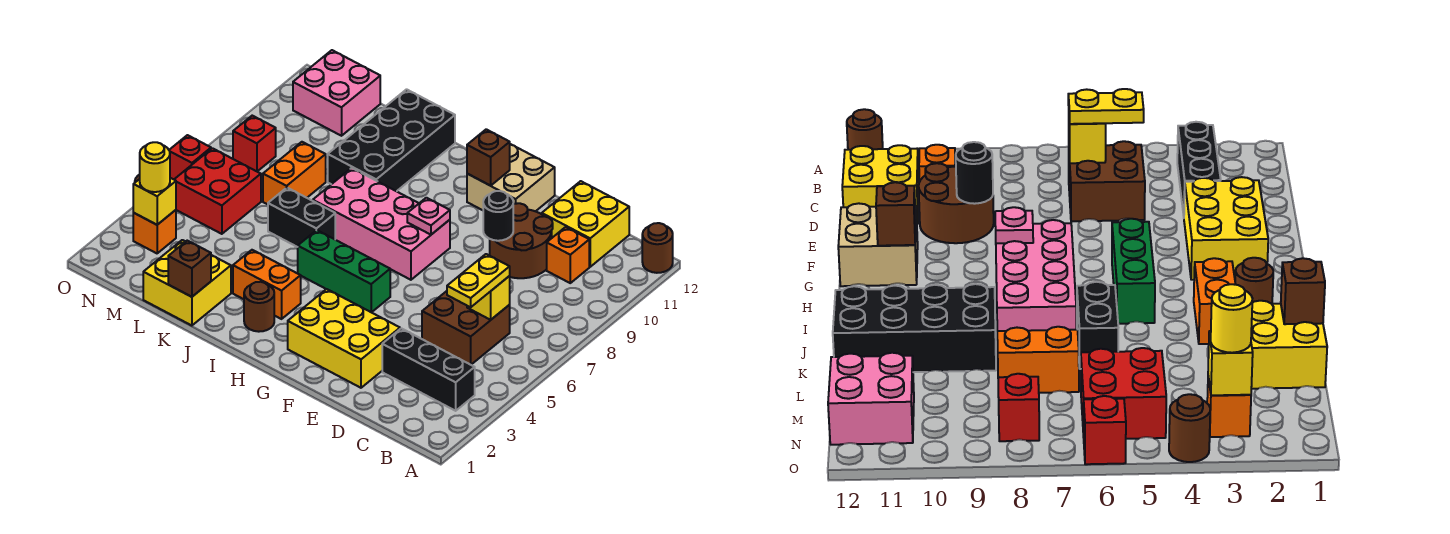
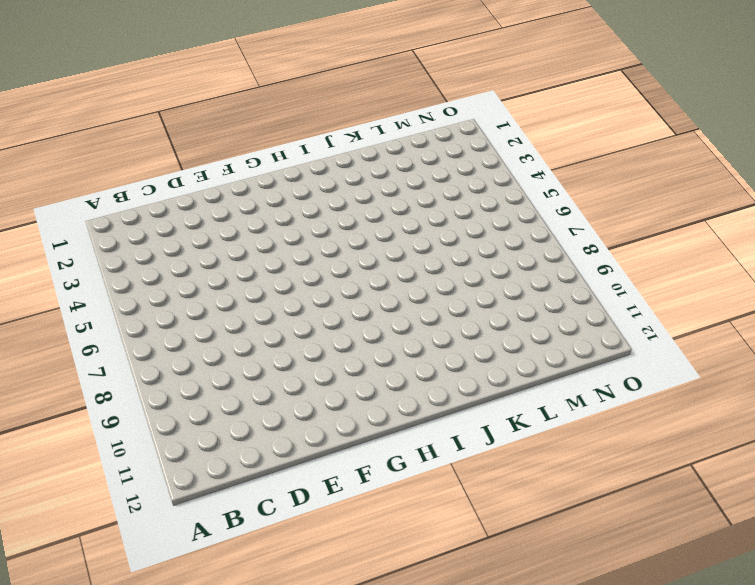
none -> brown 1x1 round brick [642,223,673,273]
none -> black 1x3 brick [382,328,475,411]
none -> brown 2x2 brick [422,291,510,365]
none -> orange 1x1 brick [547,227,589,283]

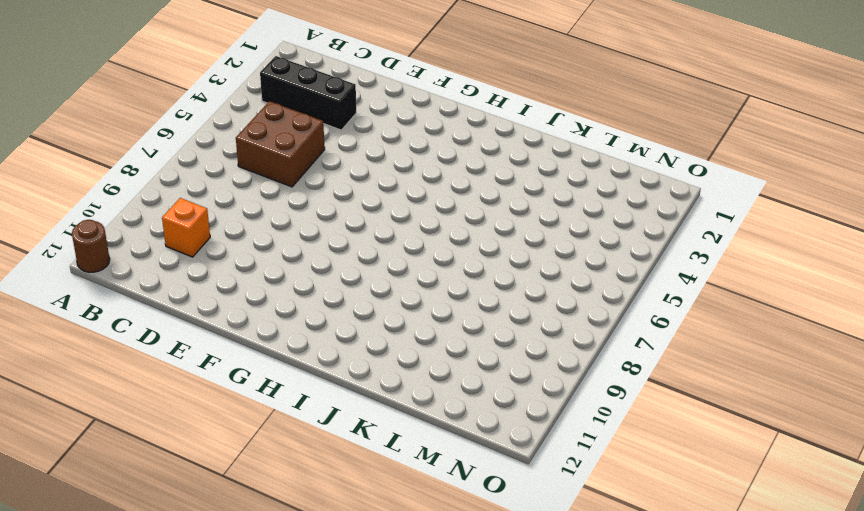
none -> yellow 2x2 brick [542,181,629,267]
none -> brown 2x2 round brick [490,203,553,278]
none -> yellow 2x3 brick [288,289,400,388]
none -> tan 2x2 brick [467,144,555,211]

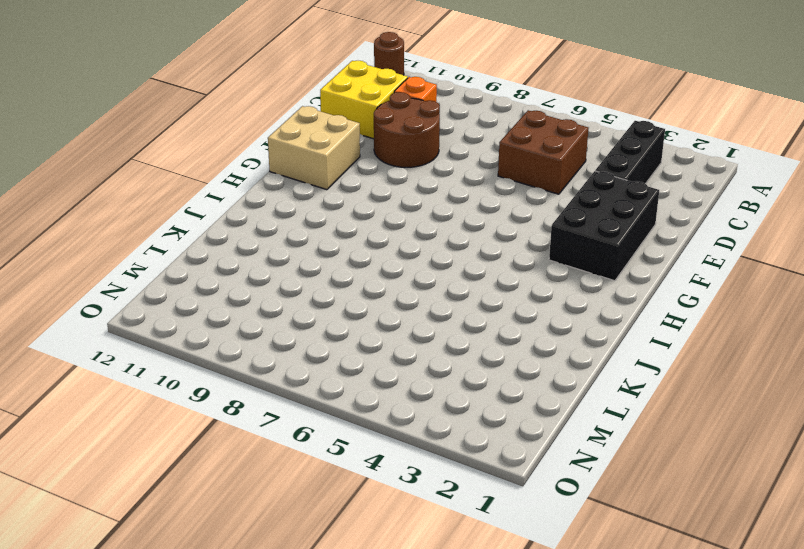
black 2x3 brick [549,171,659,281] -> yellow 2x3 brick [288,289,400,388]
none -> green 1x3 brick [298,230,390,312]
none -> pink 2x4 brick [313,168,450,280]
none -> brown 1x1 round brick [244,282,274,332]
none -> orange 1x2 brick [233,250,301,319]

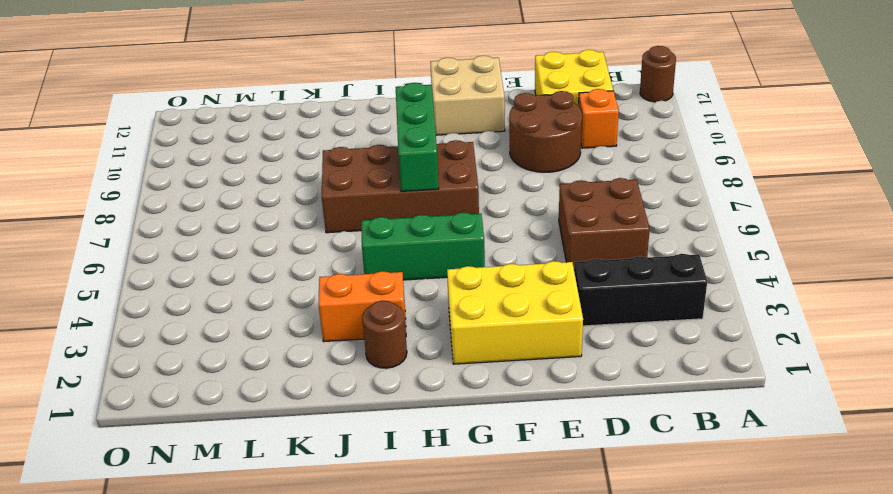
brown 2x4 brick [322,140,479,233] -> pink 2x4 brick [313,168,450,280]
green 1x3 brick [396,83,439,191] -> none
none -> black 1x2 brick [268,188,335,247]
none -> black 2x4 brick [328,89,455,191]
none -> yellow 2x2 brick [143,240,231,326]
none -> orange 1x2 brick [263,142,326,204]

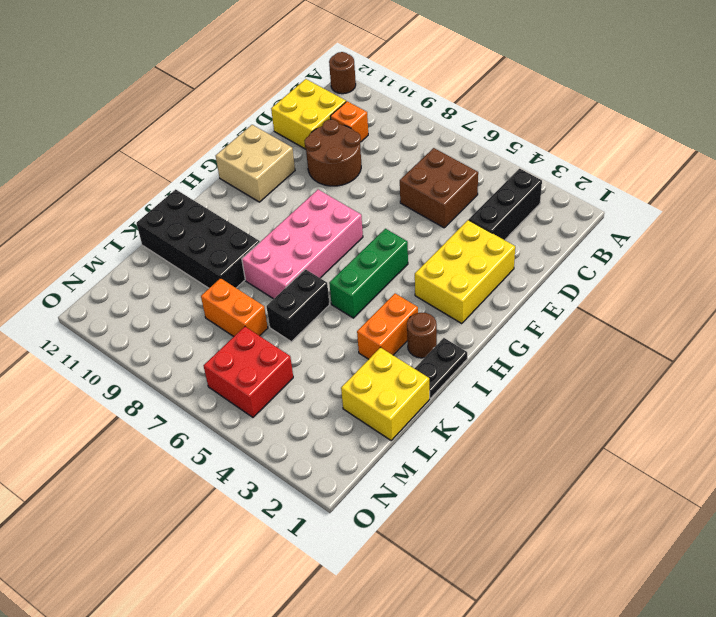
black 1x2 plate [414,338,467,398] -> none
none -> pink 2x2 brick [293,50,380,136]
none -> orange 1x1 brick [133,210,176,253]
none -> red 1x1 brick [233,116,276,171]
none -> brown 1x1 round brick [1169,394,1210,462]

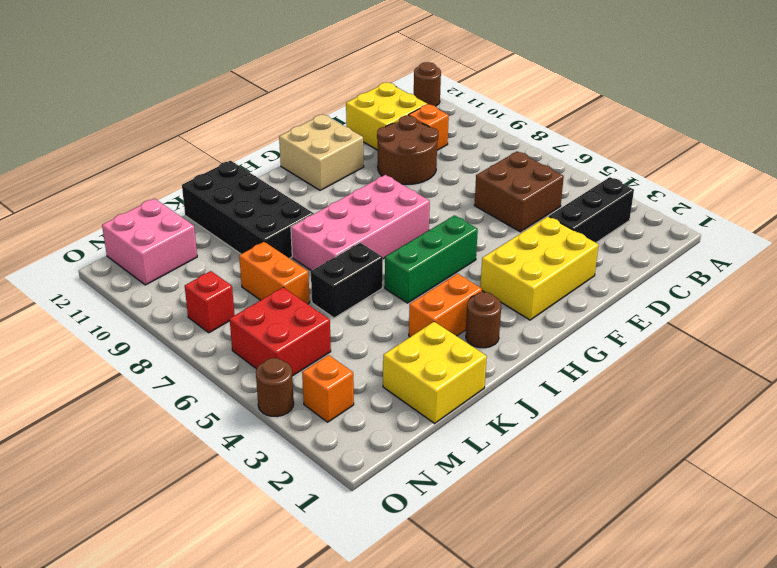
none -> red 1x1 brick [169,135,211,179]
none -> yellow 1x1 brick [467,276,510,320]
none -> black 1x1 round brick [483,191,513,241]
none -> pink 1x1 plate [407,198,450,235]

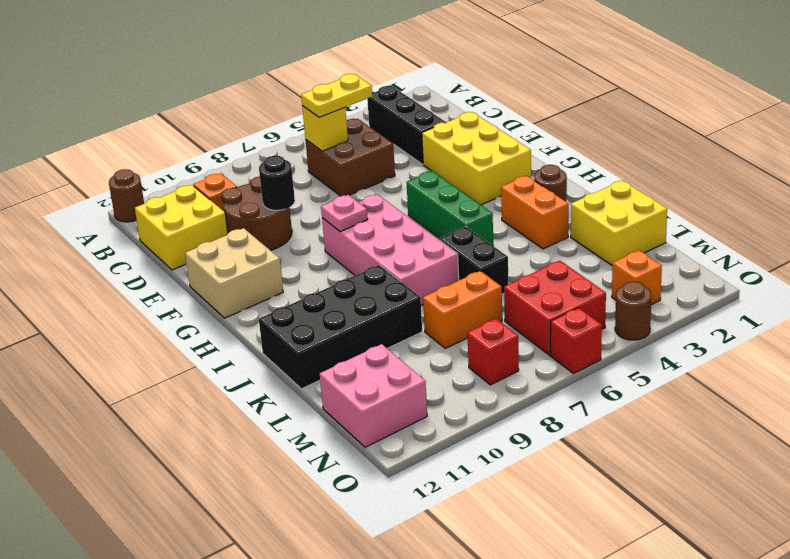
none -> brown 1x1 brick [467,129,510,186]
none -> brown 1x1 brick [168,241,211,297]
none -> yellow 1x1 brick [133,178,176,225]
none -> yellow 1x1 round brick [140,142,170,192]

